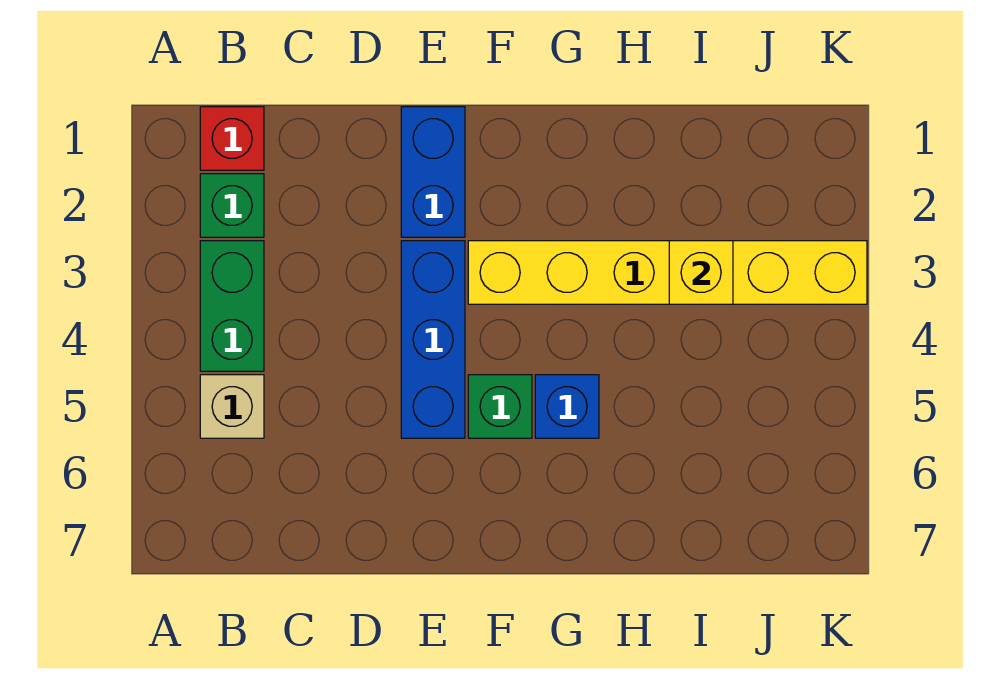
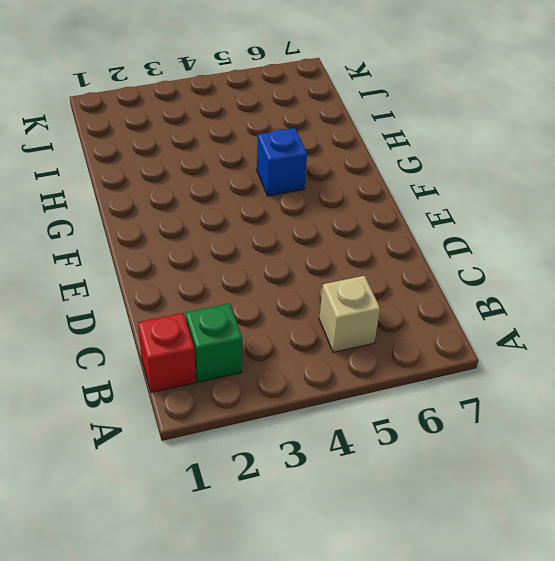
none -> green 1x2 brick [200,241,264,371]
none -> blue 1x2 brick [401,107,465,237]

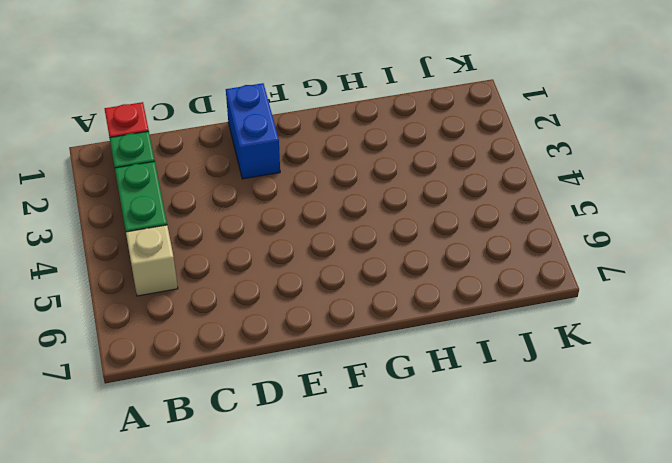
none -> blue 1x3 brick [401,241,465,438]
none -> yellow 1x6 brick [468,241,867,304]

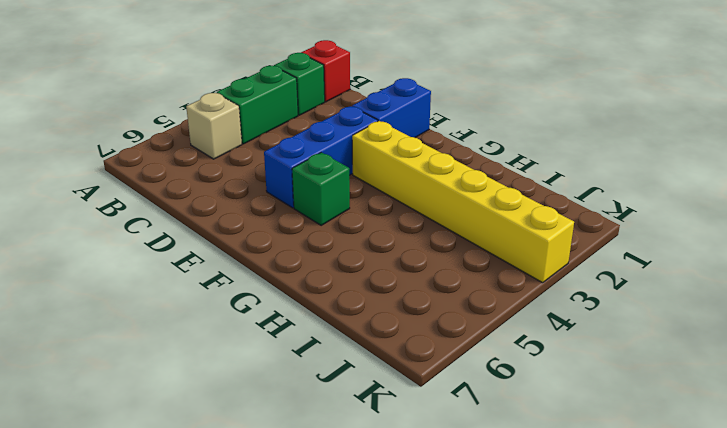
none -> blue 1x1 brick [535,375,599,438]
none -> yellow 1x1 brick [669,241,733,304]

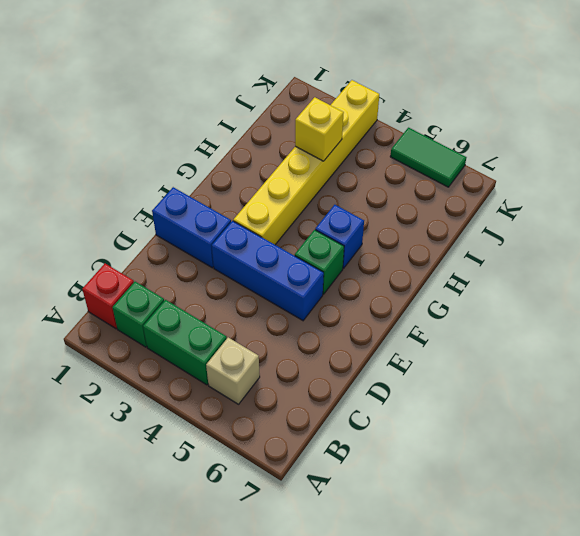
green 1x2 tile [390,128,466,187] -> none

